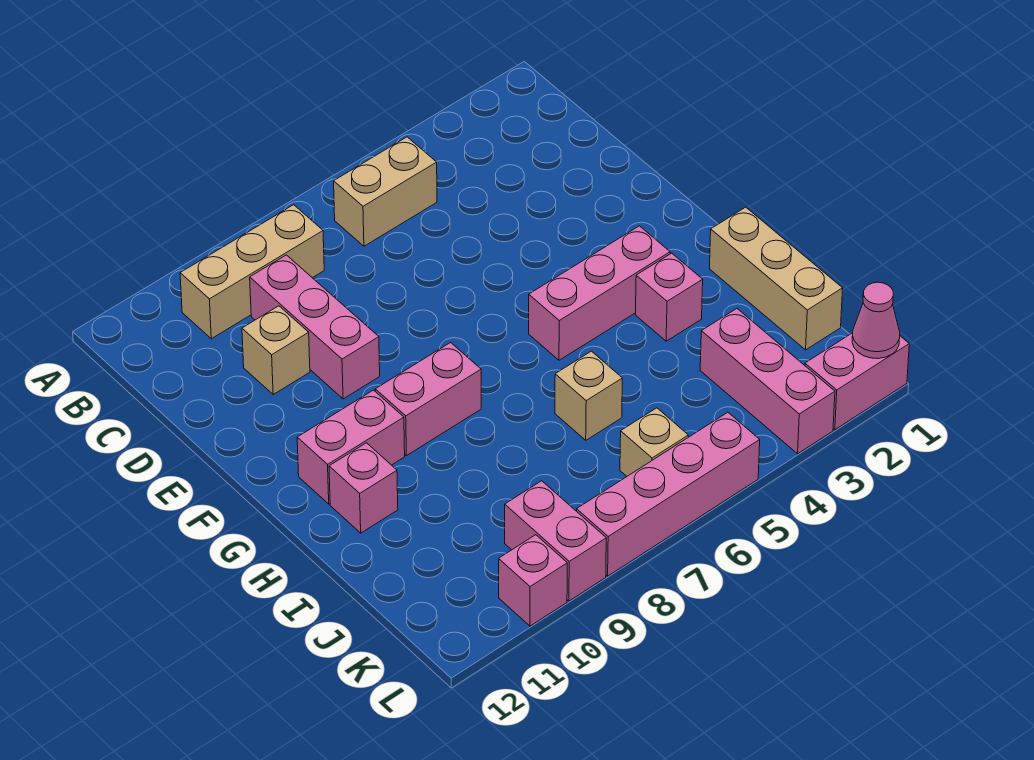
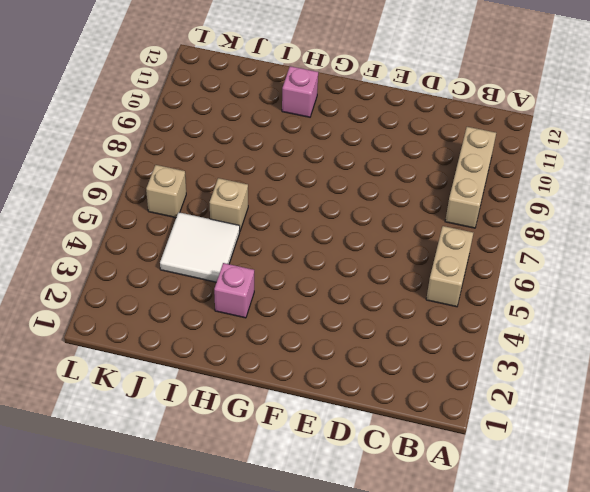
white 2x2 tile [160,212,240,282] -> none
none -> pink 1x3 brick [250,255,380,399]
none -> tan 1x1 brick [242,306,310,394]
none -> pink 1x3 brick [529,226,670,360]

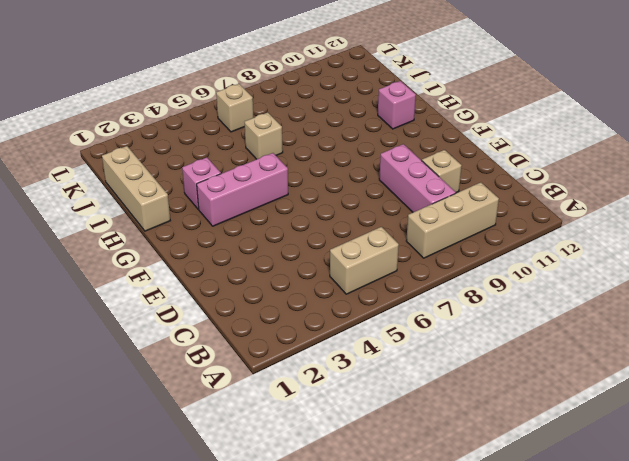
none -> pink 1x2 brick [375,343,481,456]
none -> pink 1x2 brick [297,390,405,504]
none -> pink 1x3 brick [700,309,835,454]

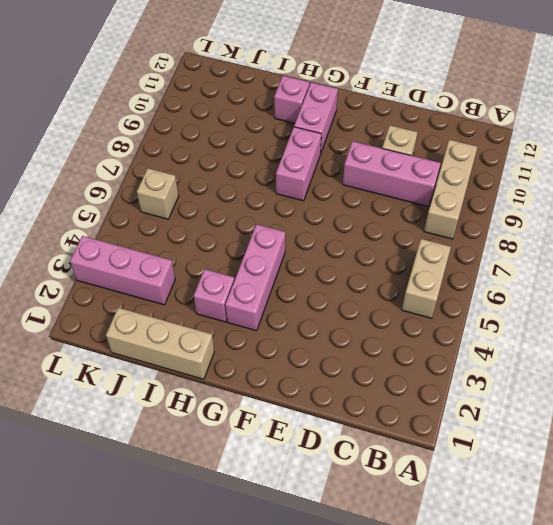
none -> tan 1x1 brick [555,351,622,440]
none -> pink 1x2 brick [505,481,606,601]
none -> pink 1x2 brick [805,333,909,430]

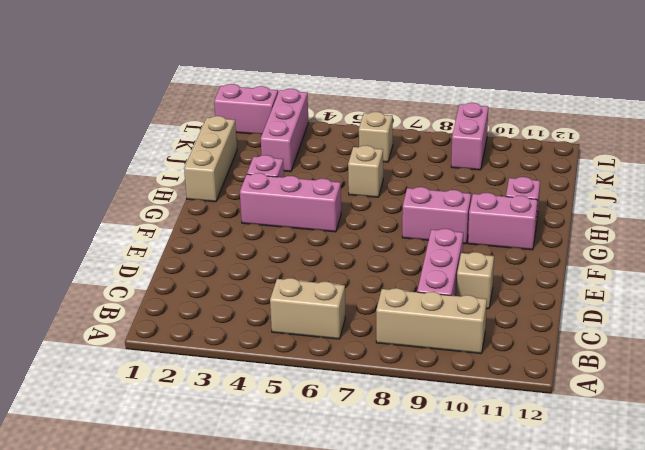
none -> pink 1x4 brick [577,412,760,576]
none -> pink 1x1 brick [499,535,567,626]
none -> pink 1x1 cone [852,282,900,359]

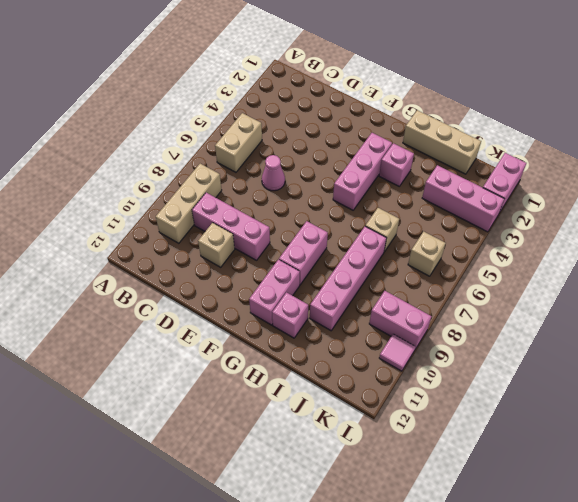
pink 1x1 cone [262,155,285,191] -> pink 1x1 cone moved to [852,282,900,359]
pink 1x4 brick [310,226,386,331] -> pink 1x4 brick moved to [577,412,760,576]
pink 1x1 tile [379,334,415,371] -> pink 1x1 brick [499,535,567,626]

